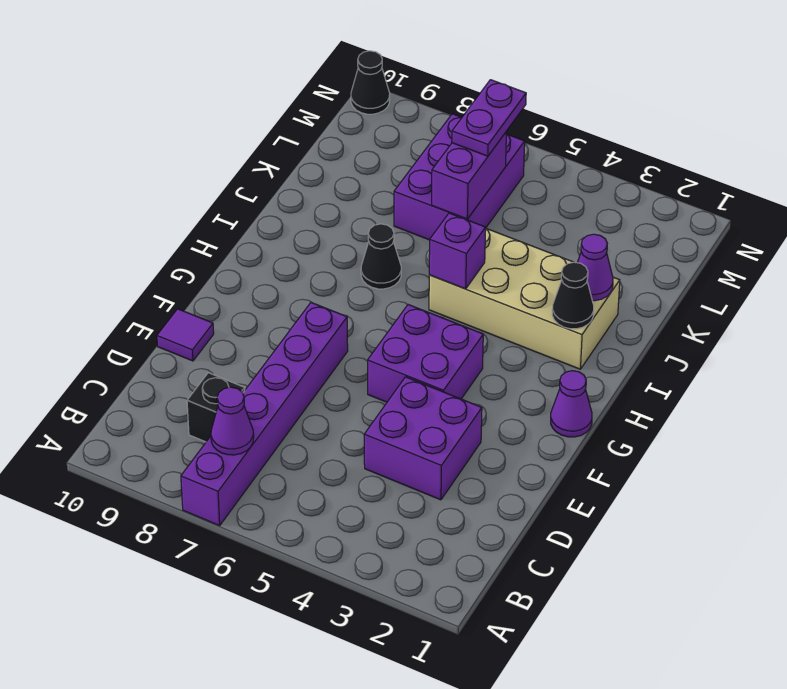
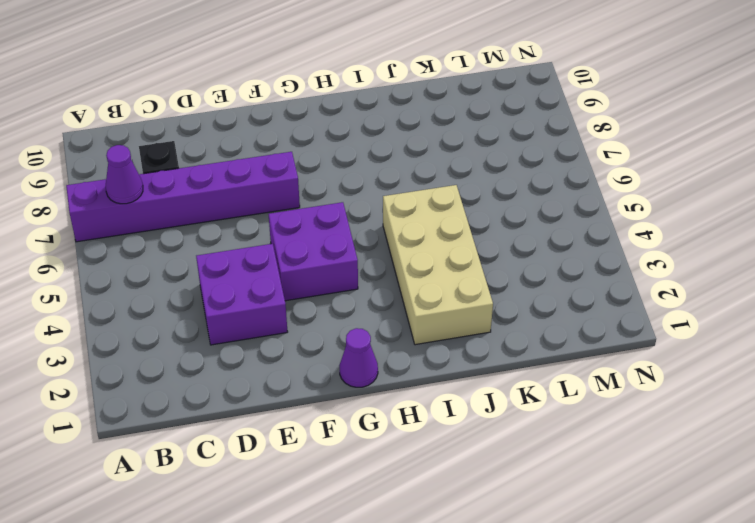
none -> purple 1x1 tile [157,309,214,361]
none -> black 1x1 cone [361,224,401,289]
none -> purple 2x3 brick [394,114,525,240]

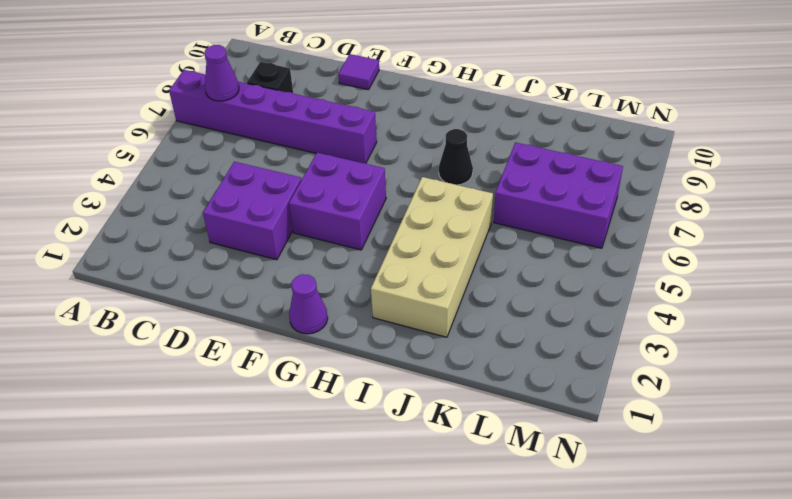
none -> black 1x1 cone [351,51,390,114]
none -> black 1x1 cone [552,262,594,329]
none -> purple 1x1 brick [429,213,486,289]

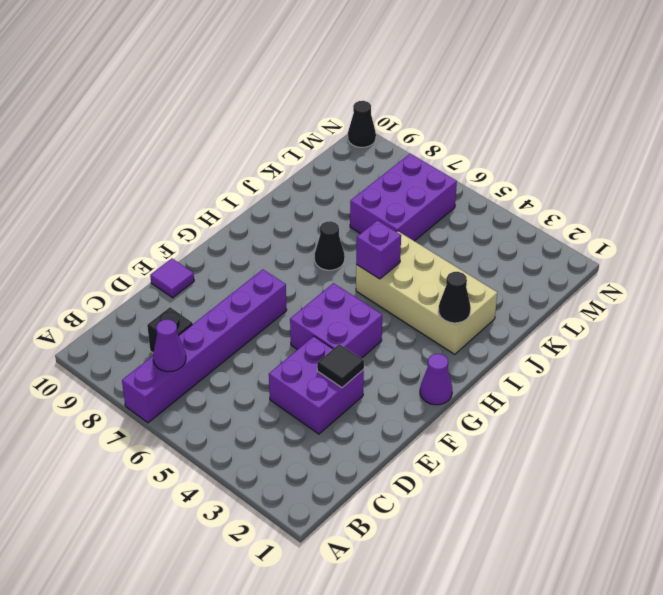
black 1x1 tile [317,344,364,388] -> none
none -> purple 1x1 cone [577,234,613,301]
none -> purple 1x2 brick [432,132,506,219]
none -> purple 1x2 plate [452,80,526,156]

